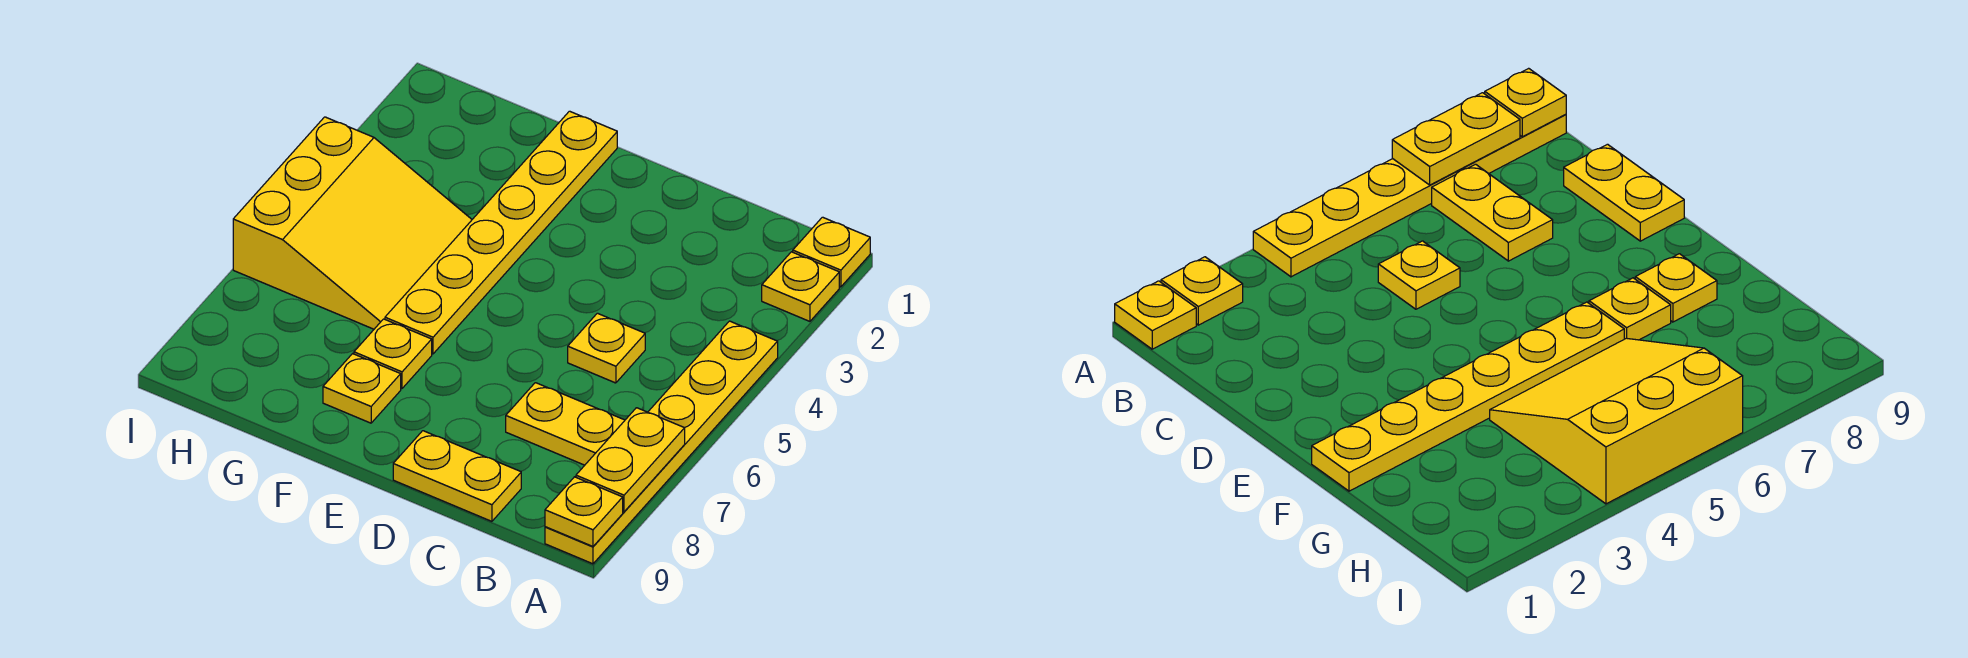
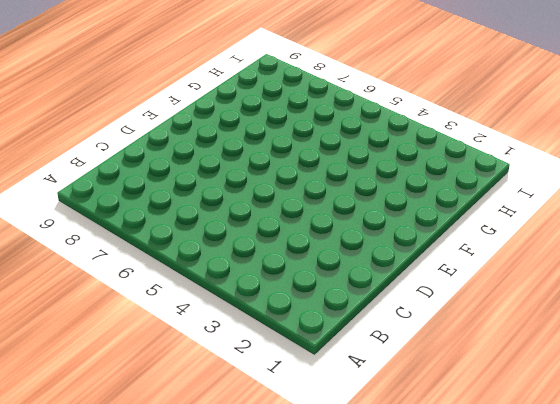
none -> yellow 1x1 plate [793,217,870,287]
none -> yellow 1x1 plate [762,252,839,321]
none -> yellow 1x6 plate [545,321,778,564]

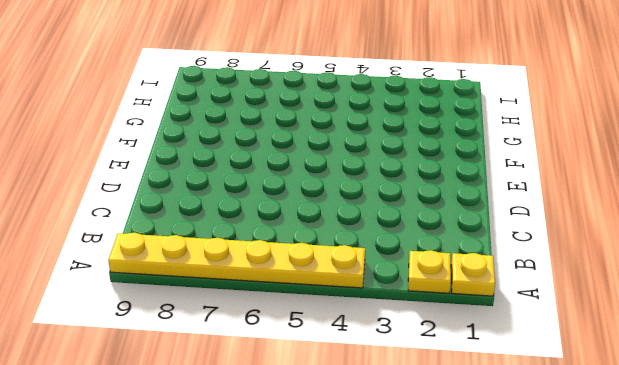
none -> yellow 1x2 plate [506,383,625,465]
none -> yellow 1x1 plate [568,313,645,383]
none -> yellow 1x2 plate [393,431,521,521]

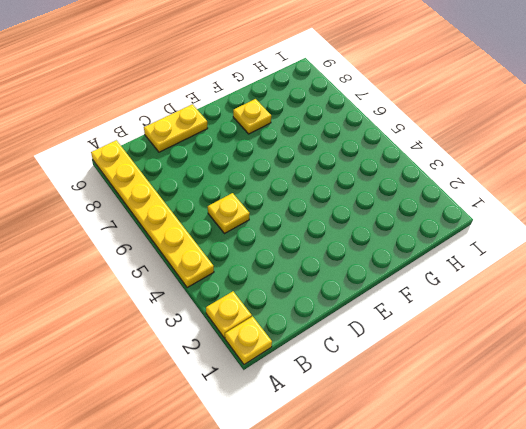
none -> yellow 1x2 plate [506,383,625,465]
none -> yellow 1x6 plate [385,111,617,354]
none -> yellow 1x1 plate [354,319,432,389]

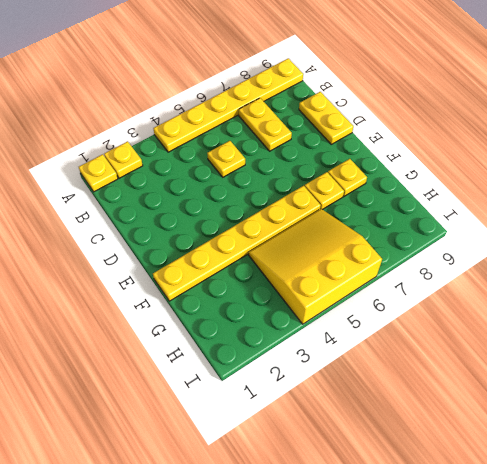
none -> yellow 1x2 plate [576,408,685,512]
none -> yellow 1x1 plate [545,477,623,546]

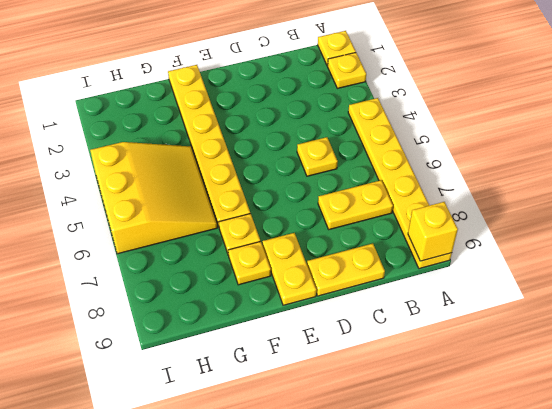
yellow 1x1 brick [408,202,458,261] -> yellow 1x1 plate [545,477,623,546]
yellow 1x2 plate [262,233,316,305] -> yellow 1x2 plate moved to [576,408,685,512]

